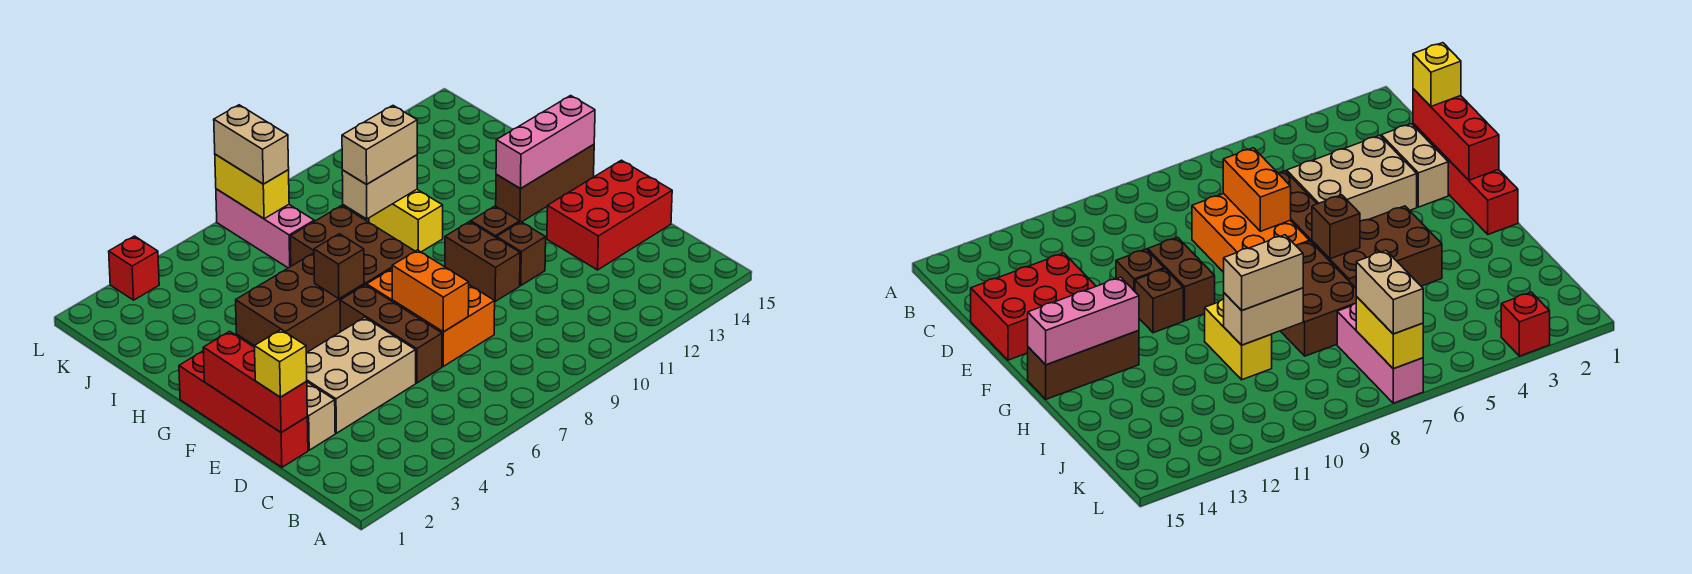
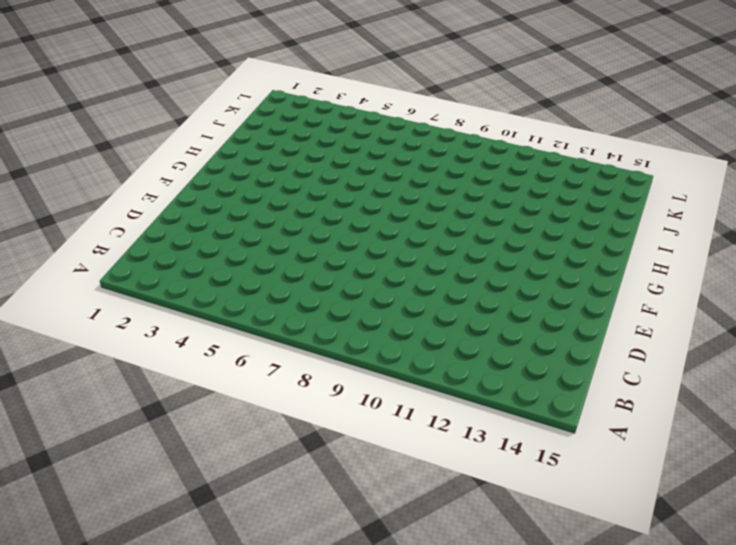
none -> red 1x4 brick [179,351,308,467]
none -> tan 1x2 brick [307,382,335,450]
none -> tan 2x3 brick [306,317,416,433]

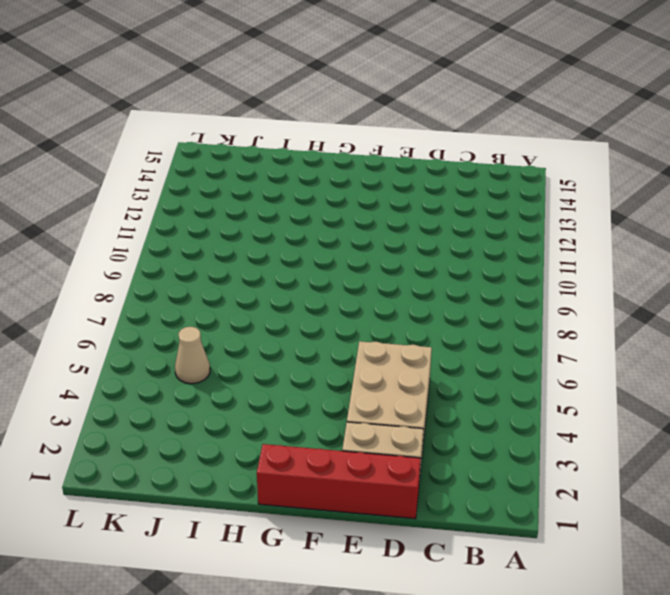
tan 1x1 cone [175,327,210,384] -> none
none -> brown 1x3 brick [340,285,442,383]
none -> orange 2x3 brick [367,269,495,366]
none -> red 2x3 brick [547,160,672,270]

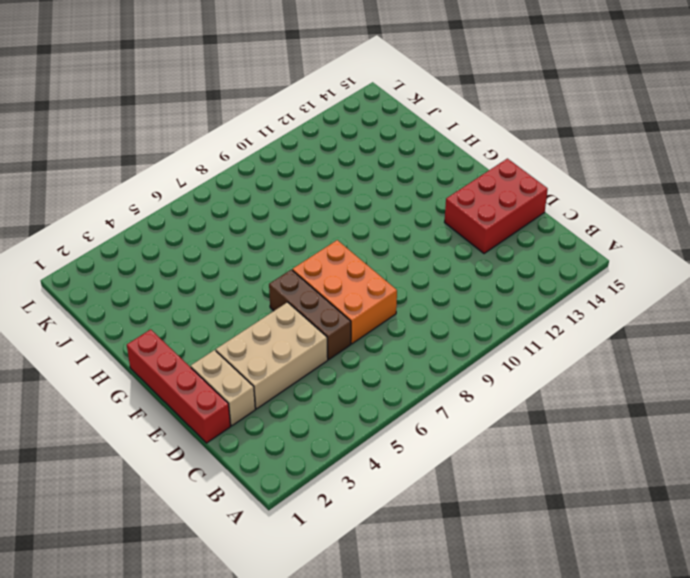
none -> brown 1x2 brick [445,222,520,301]
none -> brown 1x1 brick [497,222,546,286]
none -> brown 1x1 brick [471,206,520,238]

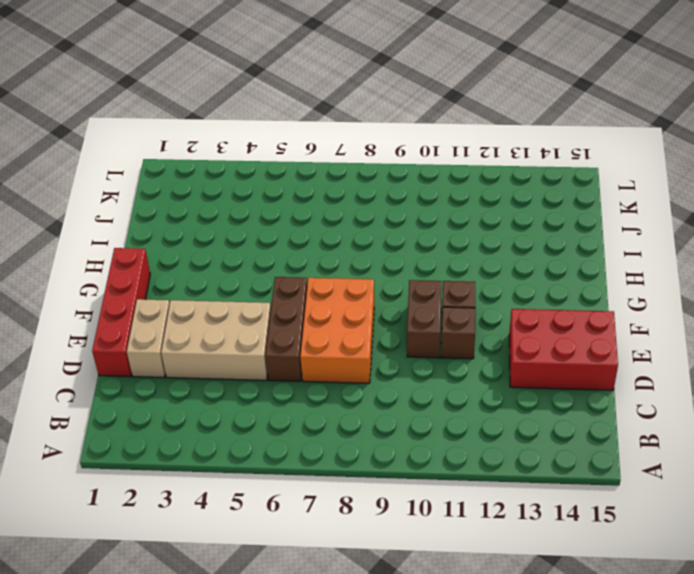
none -> brown 2x3 brick [236,253,364,353]
none -> brown 2x3 brick [290,206,415,285]
none -> brown 1x3 brick [496,145,594,222]

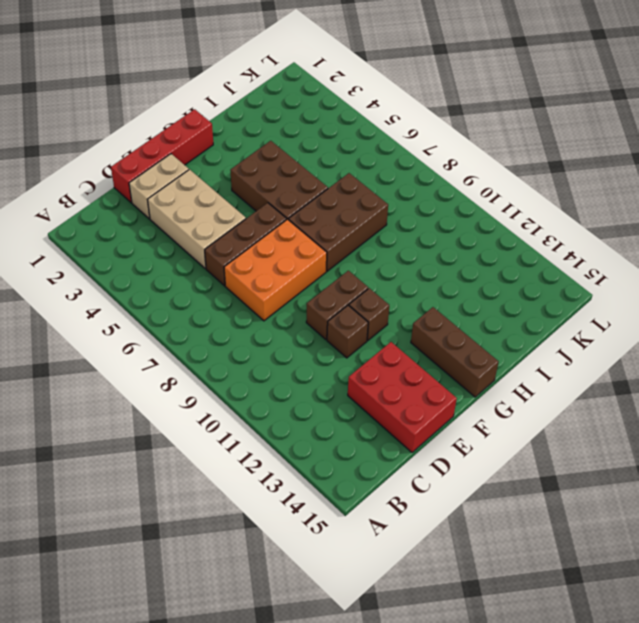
none -> yellow 1x2 brick [369,190,443,252]
none -> pink 1x3 brick [216,189,314,268]
none -> red 1x1 brick [109,236,159,300]

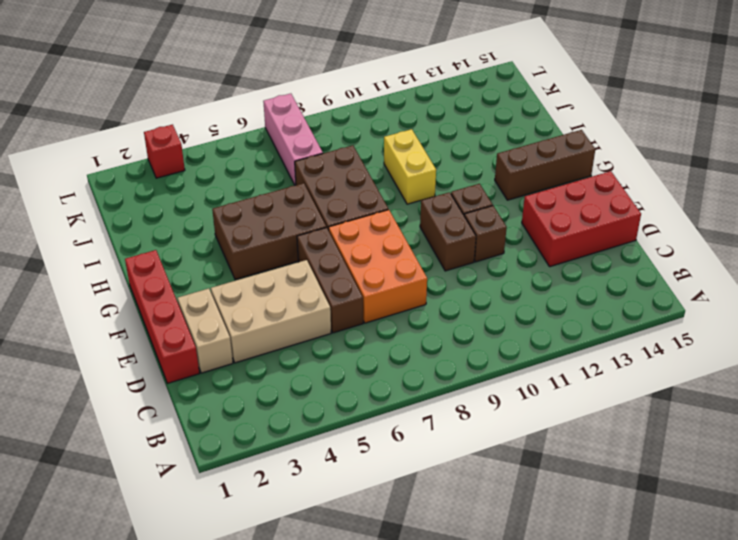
none -> red 1x3 brick [203,331,307,433]
none -> orange 1x2 brick [392,250,469,332]
none -> brown 1x1 brick [314,234,364,299]

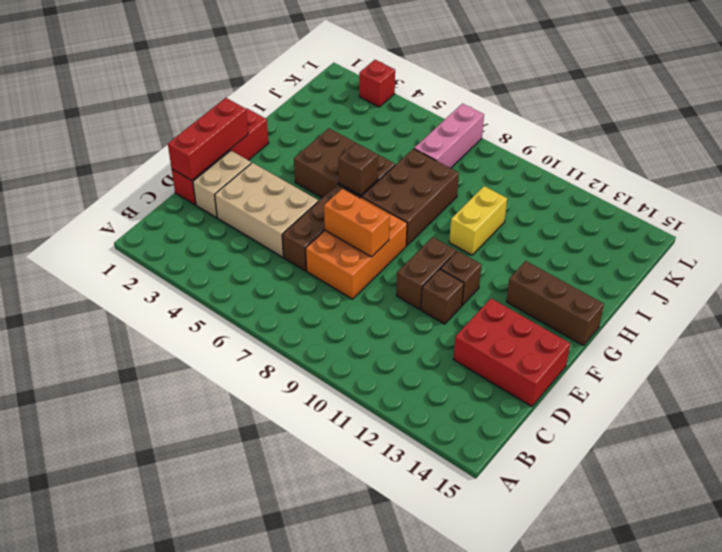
orange 1x2 brick [324,189,390,257] -> orange 1x2 brick turned to [392,250,469,332]
none -> pink 1x3 brick [496,96,595,188]
none -> tan 1x2 brick [342,155,417,219]
none -> yellow 1x2 brick [215,154,289,219]

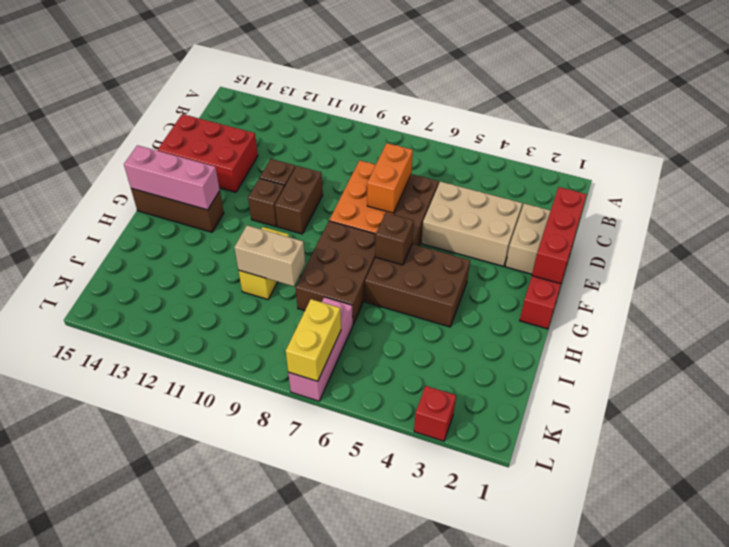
none -> yellow 1x1 brick [255,330,307,397]
none -> tan 1x2 brick [342,106,417,184]
none -> tan 1x2 brick [214,105,289,184]

